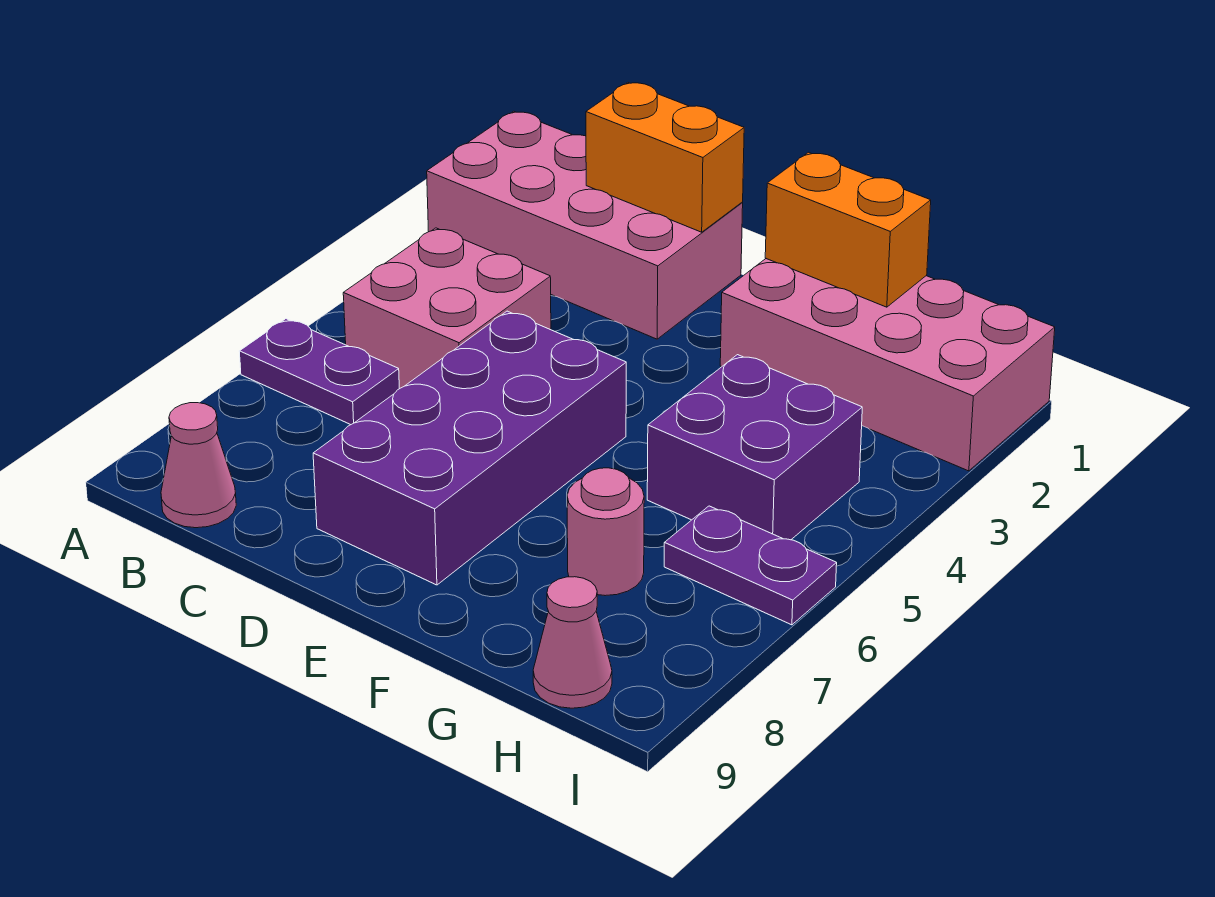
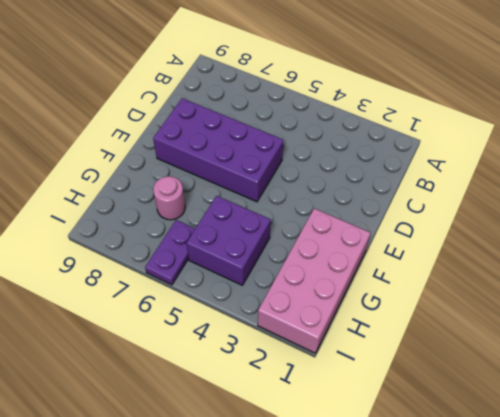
none -> pink 2x4 brick [427,111,743,339]
none -> purple 1x2 plate [239,319,399,425]
none -> pink 2x2 brick [343,228,551,389]

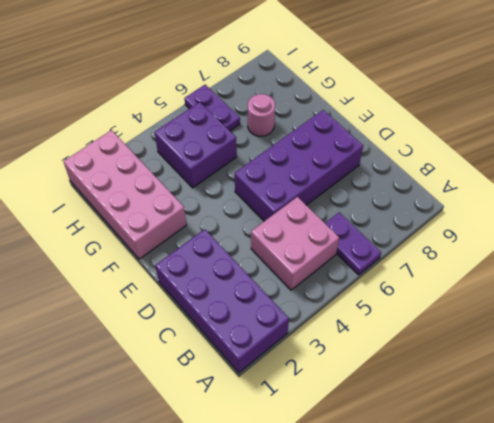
purple 2x4 brick [155,229,289,373] -> pink 2x4 brick [427,111,743,339]
none -> pink 1x1 cone [161,403,236,528]
none -> pink 1x1 cone [533,577,612,708]
none -> orange 1x2 brick [586,83,744,232]

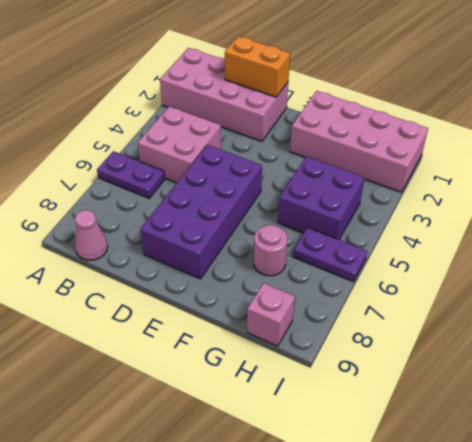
pink 1x1 brick [247,283,295,346] -> pink 1x1 cone [533,577,612,708]
none -> orange 1x2 brick [765,152,931,307]

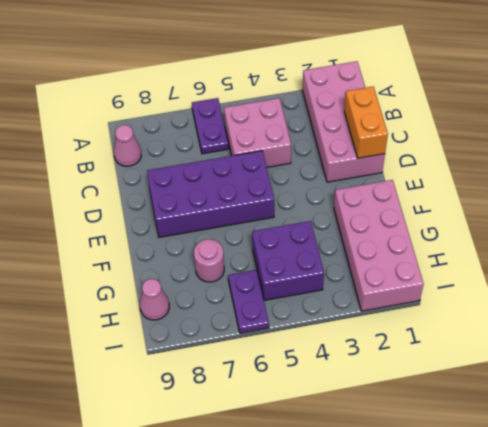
none -> orange 1x2 brick [765,152,931,307]

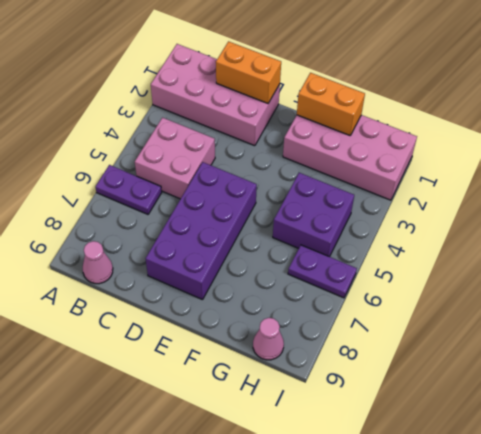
none -> pink 1x1 round brick [567,468,644,596]

